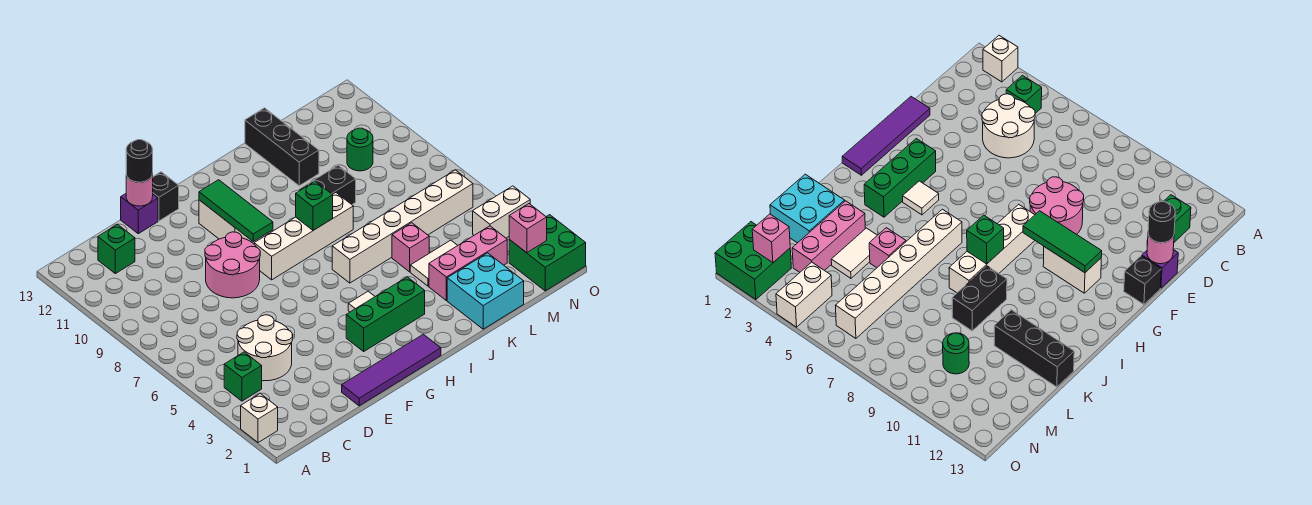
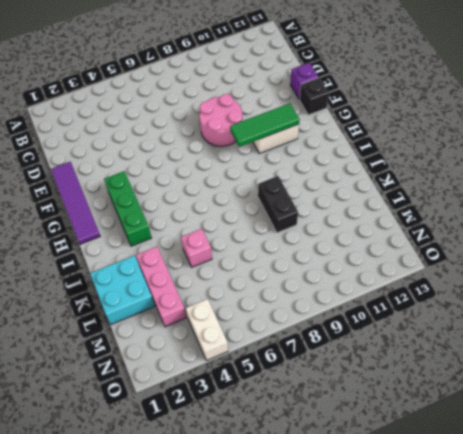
none -> white 1x1 brick [241,393,278,443]
none -> green 1x1 brick [224,352,262,401]
none -> white 2x2 round brick [237,315,293,381]

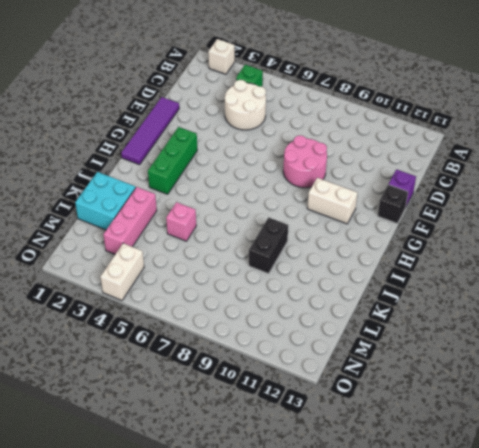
none -> green 1x1 brick [98,224,135,274]
none -> white 1x4 brick [254,193,353,280]
none -> white 1x1 tile [348,291,375,312]

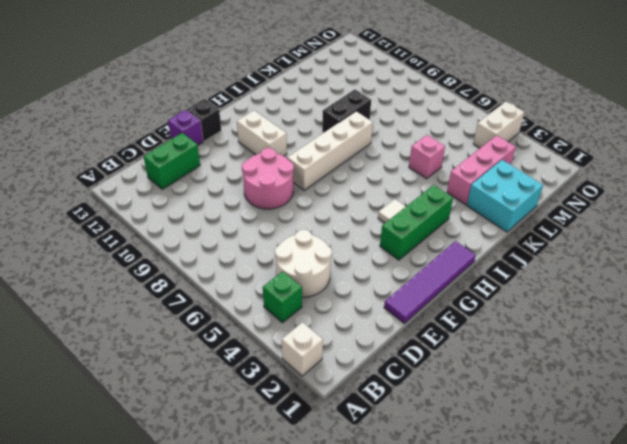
green 1x2 brick [144,133,200,189] -> green 1x1 brick [98,224,135,274]
none -> white 1x6 brick [332,170,473,283]
none -> white 1x2 tile [410,240,458,286]
none -> black 1x3 brick [245,108,319,186]

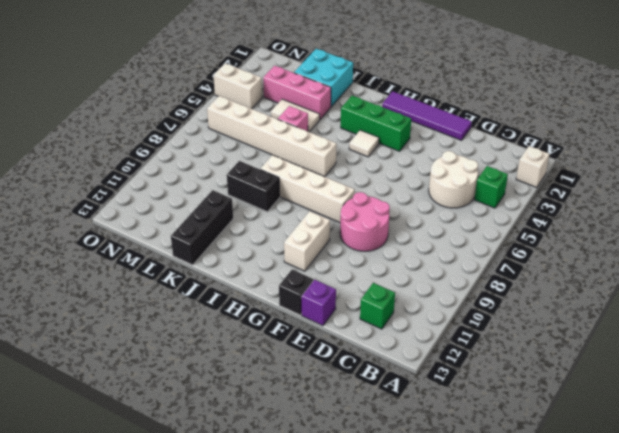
none -> green 1x1 round brick [347,128,373,171]
none -> green 2x2 brick [509,215,586,291]
none -> pink 1x1 round brick [126,173,153,206]

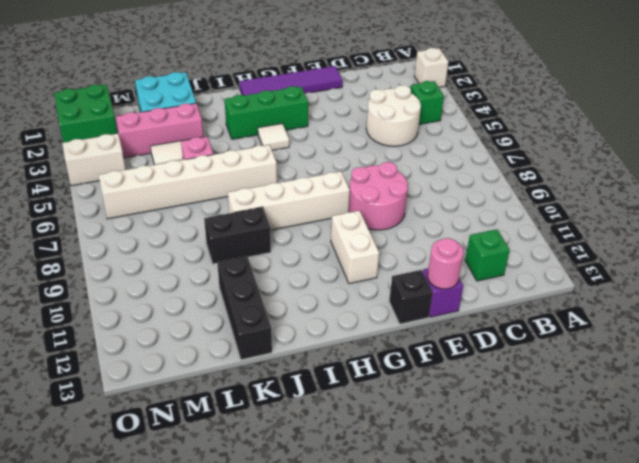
none -> green 1x1 round brick [347,128,373,171]
none -> green 1x3 tile [199,180,273,242]
none -> green 1x1 brick [296,181,333,230]

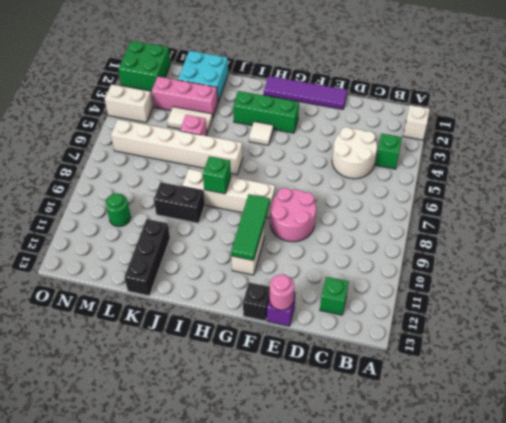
none -> pink 1x1 brick [509,204,547,253]
none -> black 1x1 round brick [126,140,153,182]

